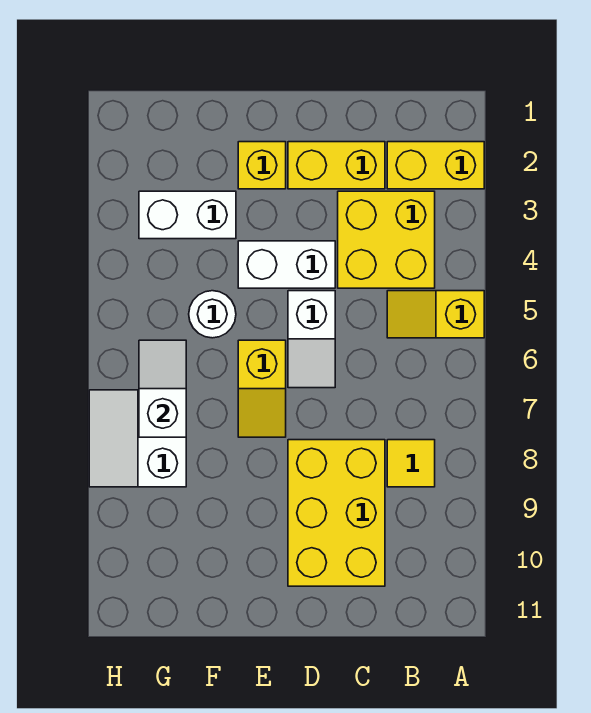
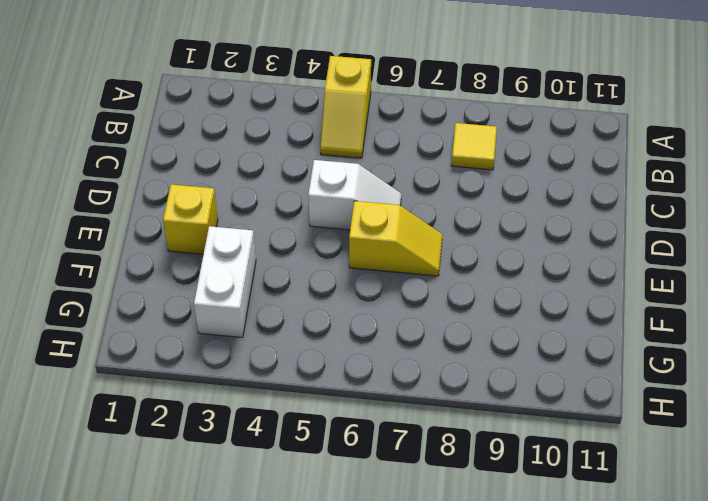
none -> yellow 1x2 brick [387,142,484,189]
none -> yellow 2x2 brick [338,191,435,288]
none -> yellow 1x2 brick [288,142,385,189]

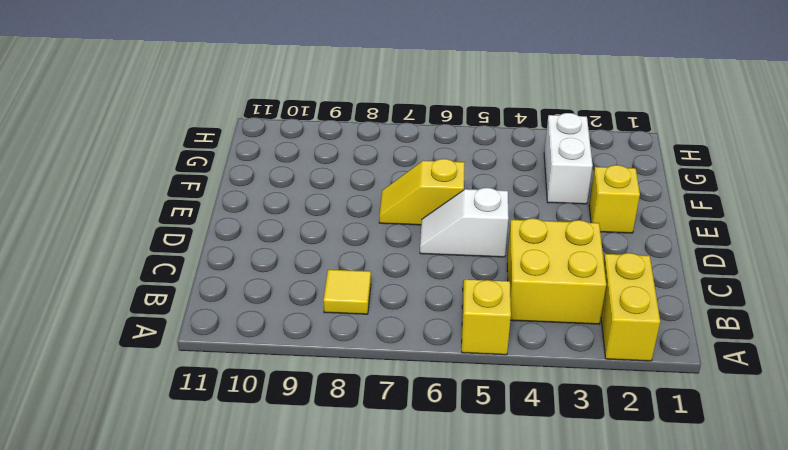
none -> yellow 1x2 brick [288,142,385,189]
none -> yellow 2x3 brick [288,440,385,586]
none -> white 1x2 brick [238,241,335,288]

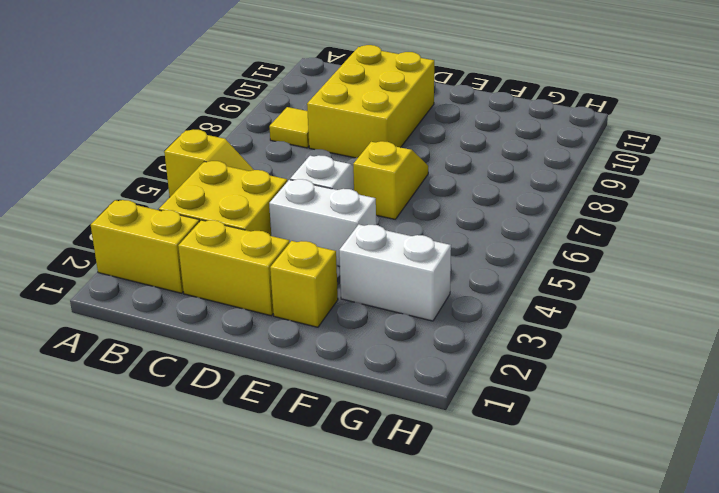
none -> white 1x1 round brick [189,291,236,338]
none -> white 2x2 slope [89,390,186,487]
none -> white 1x2 slope [139,340,186,437]

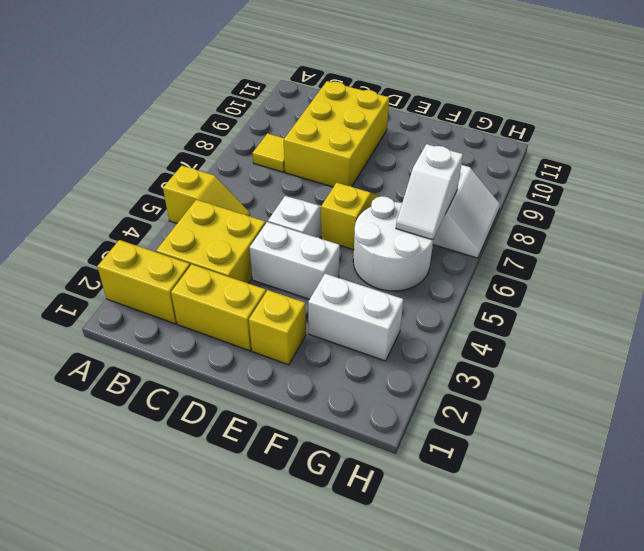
white 2x2 round brick [353,196,434,291] -> white 1x1 round brick [189,291,236,338]

